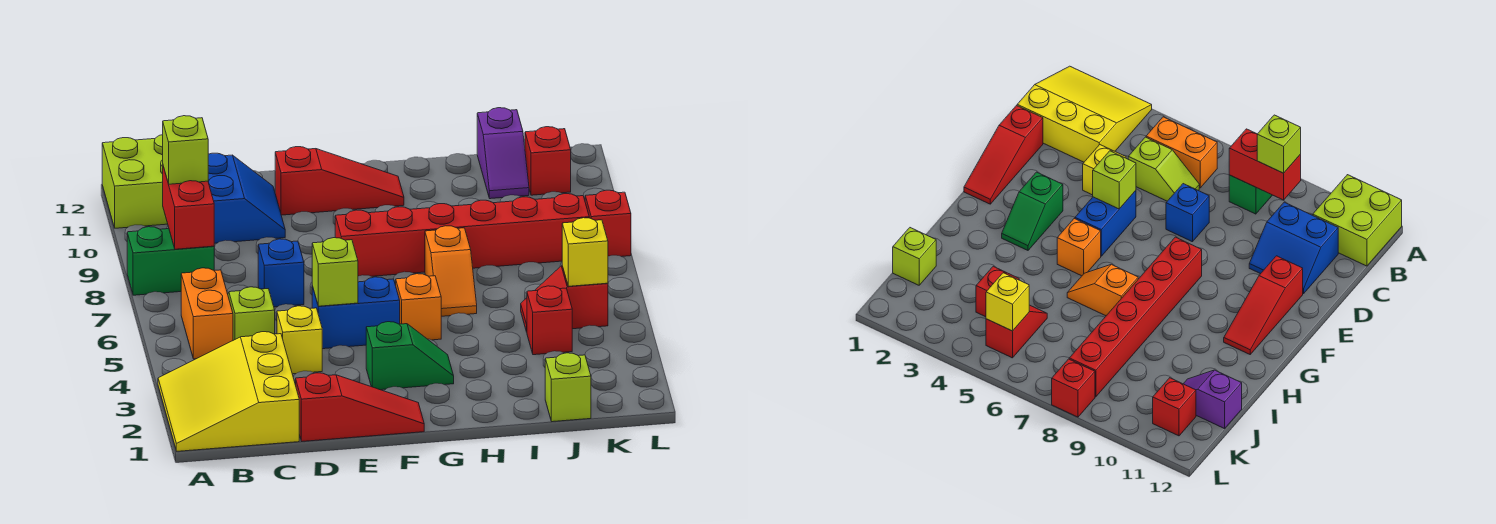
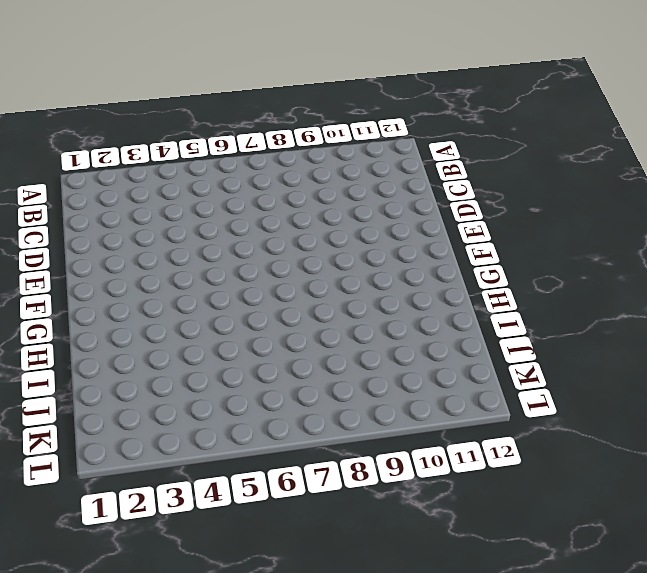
none -> yellow 3x3 slope [158,332,299,451]
none -> green 1x2 brick [127,227,214,295]
none -> lime 2x2 brick [102,135,168,228]

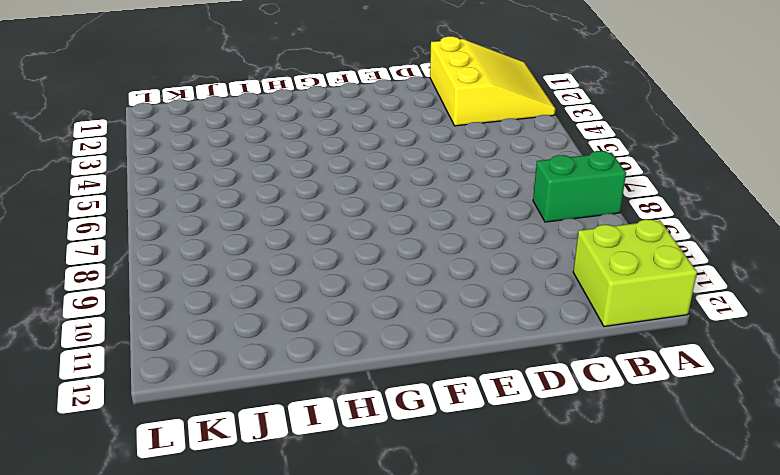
none -> orange 1x2 brick [181,268,233,359]
none -> lime 1x2 slope [228,287,275,340]
none -> blue 2x2 slope [208,153,285,243]

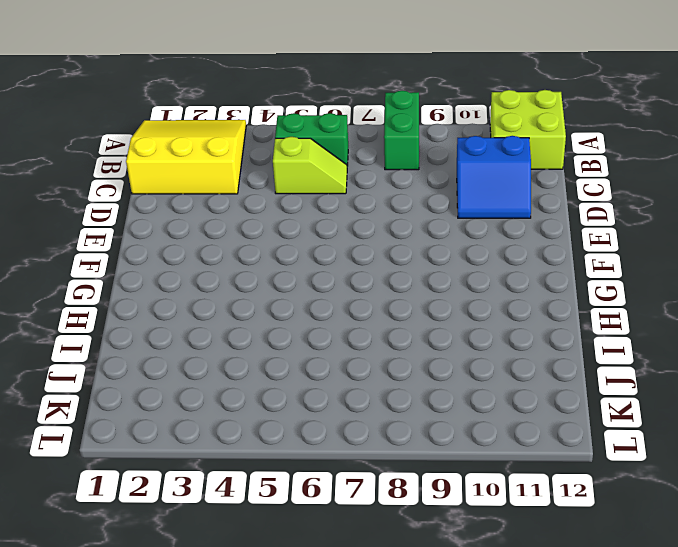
green 1x2 brick [275,113,348,166] -> orange 1x2 brick [181,268,233,359]
none -> red 1x3 slope [296,373,424,441]
none -> yellow 1x1 brick [277,306,322,374]
none -> blue 1x1 brick [258,239,304,307]

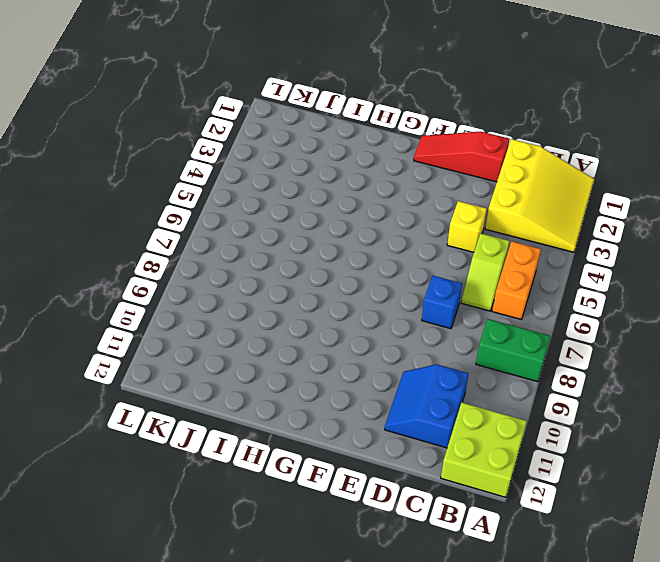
none -> blue 1x2 brick [312,277,400,349]
none -> red 1x3 slope [275,147,404,215]
none -> green 1x2 slope [366,322,454,390]

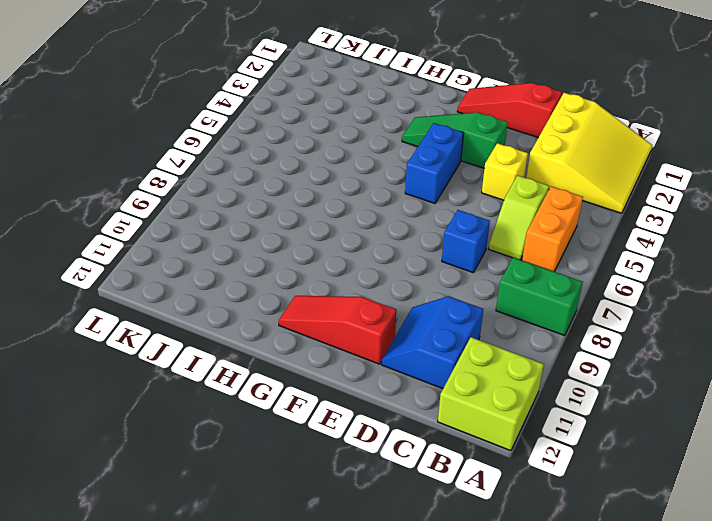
green 1x3 slope [402,112,508,168] -> green 1x2 slope [366,322,454,390]
blue 1x2 brick [405,123,464,203] -> blue 1x2 brick turned to [312,277,400,349]
none -> red 1x6 brick [335,194,589,276]
none -> orange 1x1 brick [396,274,441,340]
none -> orange 1x2 slope [425,226,477,316]

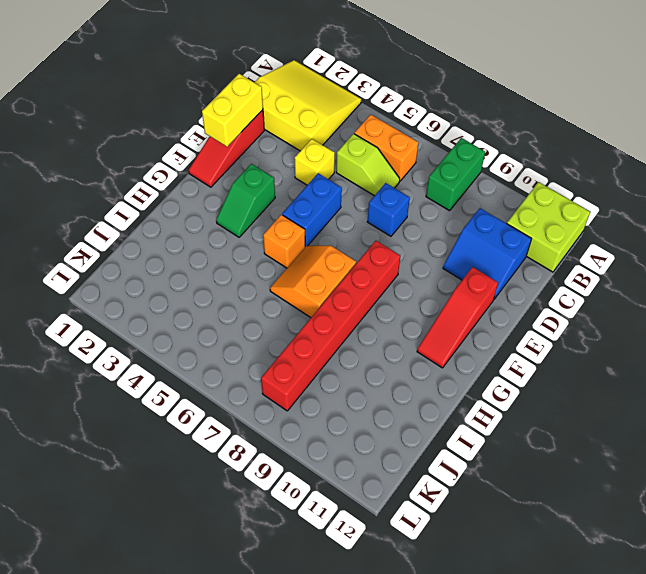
yellow 1x2 brick [202,74,263,147] -> none
orange 2x2 slope [270,246,356,318] -> orange 1x2 slope [425,226,477,316]
none -> lime 1x1 brick [545,353,591,422]
none -> red 1x1 brick [527,286,572,355]
none -> red 1x2 slope [521,266,608,332]

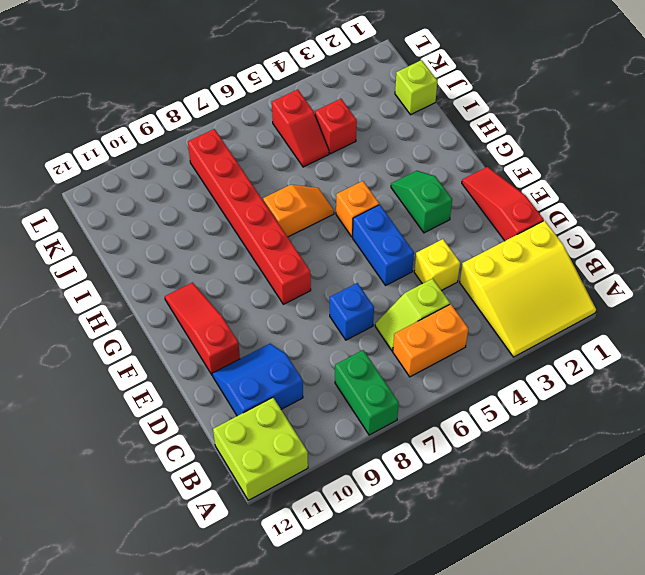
none -> purple 1x2 slope [477,108,529,199]
none -> red 1x1 brick [525,127,571,195]
none -> red 1x1 brick [585,190,631,257]

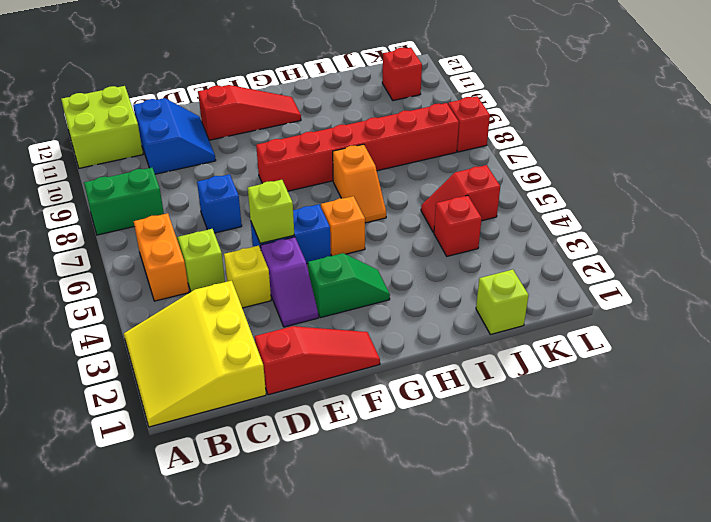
purple 1x2 slope [261,237,318,327] -> purple 1x2 slope moved to [477,108,529,199]
none -> red 1x2 brick [163,167,214,249]
none -> yellow 1x1 brick [562,218,608,286]
none -> lime 1x1 brick [163,116,208,184]

